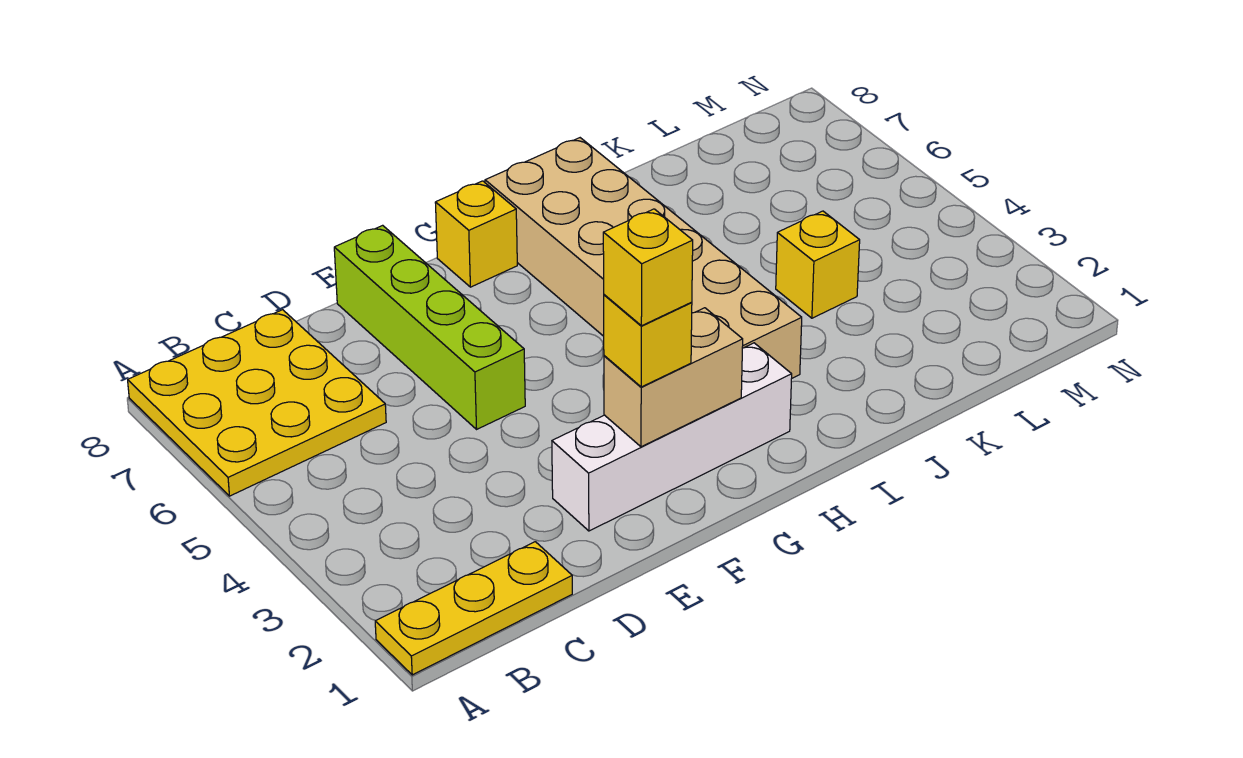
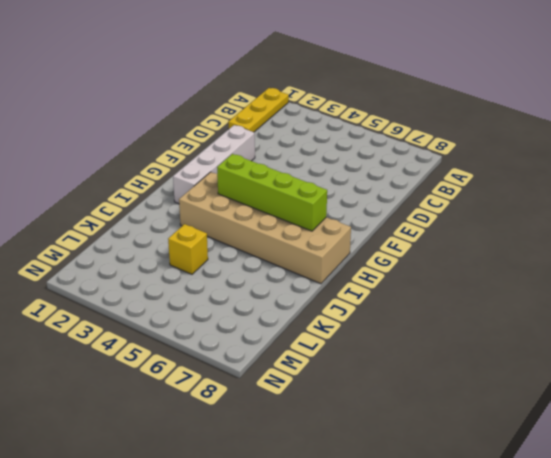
lime 1x4 brick [217,154,327,231] -> lime 1x4 brick moved to [334,225,525,429]
none -> yellow 3x3 plate [128,310,386,496]
none -> yellow 1x1 brick [435,181,517,287]

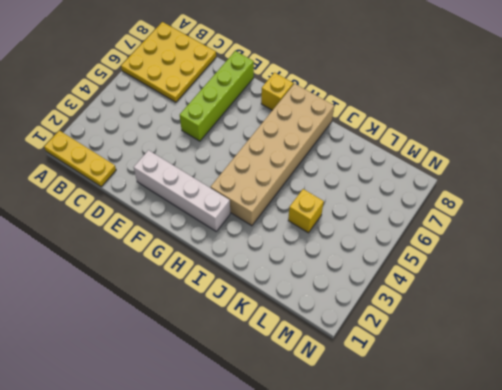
none -> tan 1x2 brick [604,308,743,447]
none -> yellow 1x1 brick [604,295,692,387]

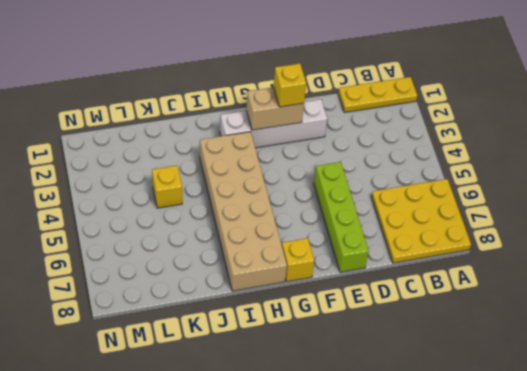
none -> yellow 1x1 brick [603,209,693,326]

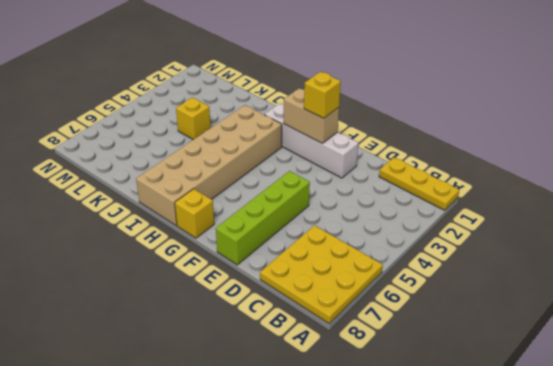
none -> yellow 1x1 brick [603,209,693,326]

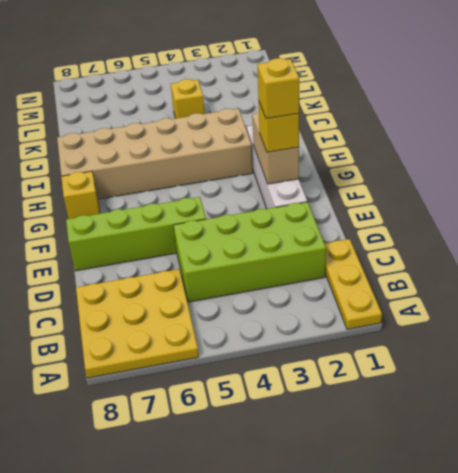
lime 2x4 brick [174,202,326,302] -> none

